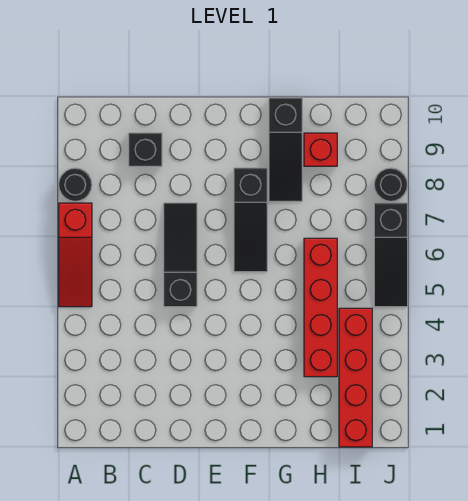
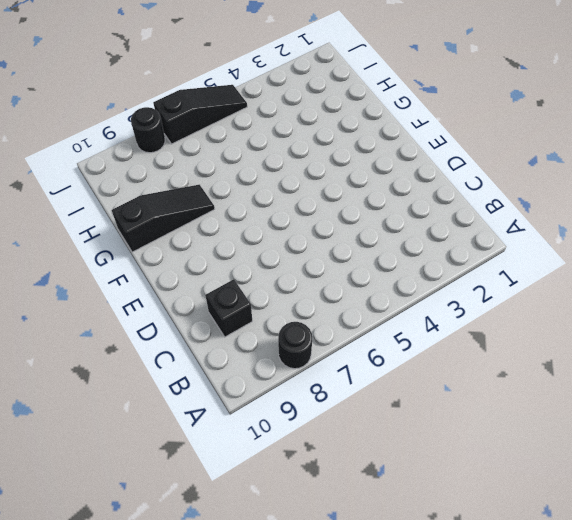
none -> red 1x3 slope [59,203,92,307]
none -> black 1x3 slope [164,203,197,307]

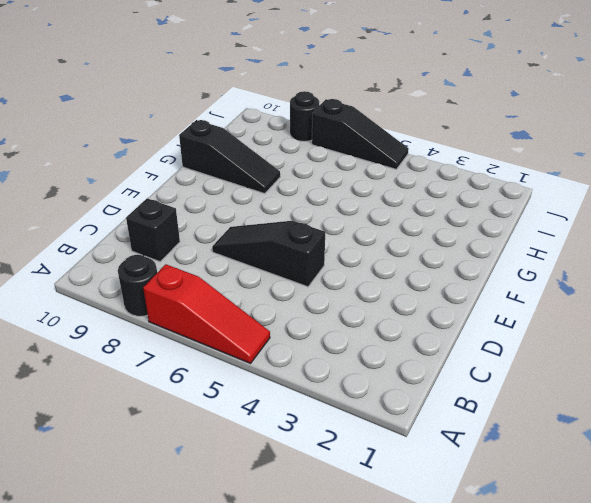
none -> black 1x3 slope [234,168,267,272]
none -> red 1x4 brick [304,238,337,377]

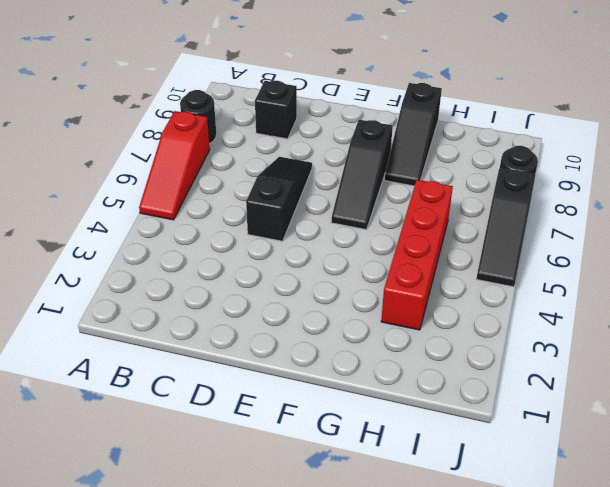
none -> red 1x1 brick [304,133,337,166]
none -> red 1x4 brick [339,308,372,447]

